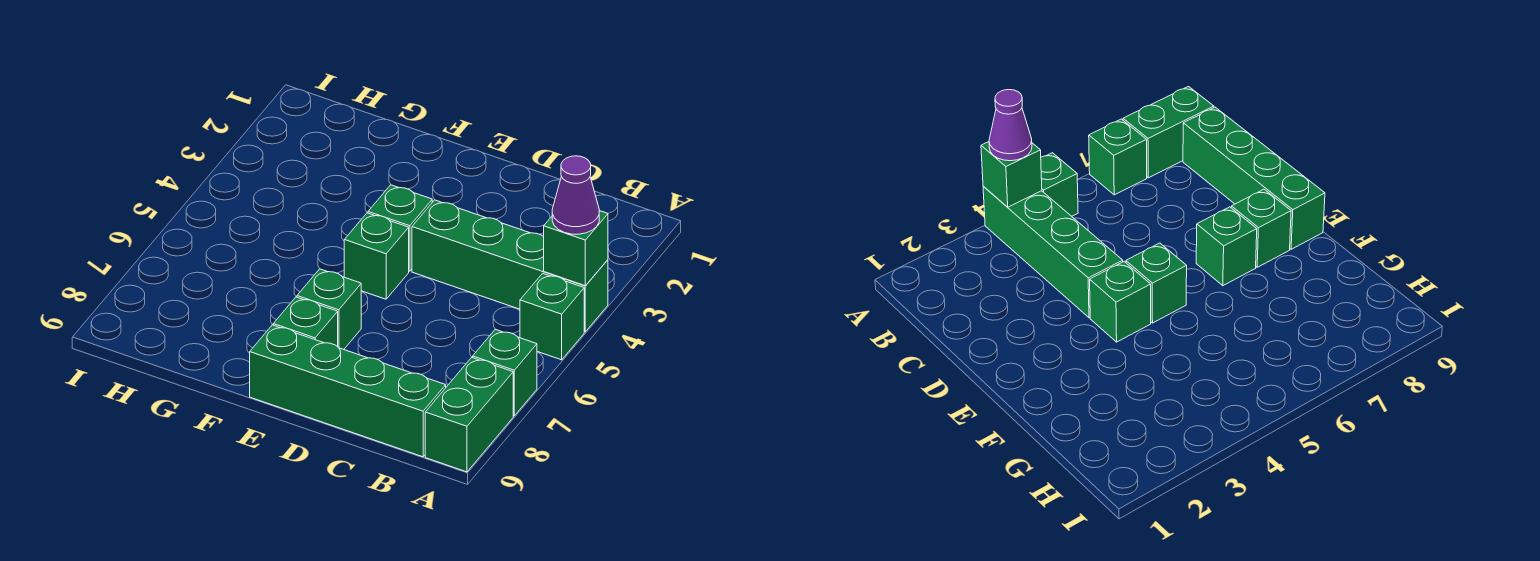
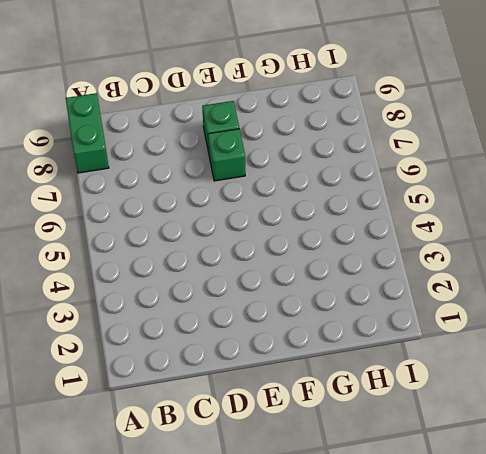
none -> green 1x4 brick [412,200,608,332]
none -> green 1x1 brick [520,273,584,360]

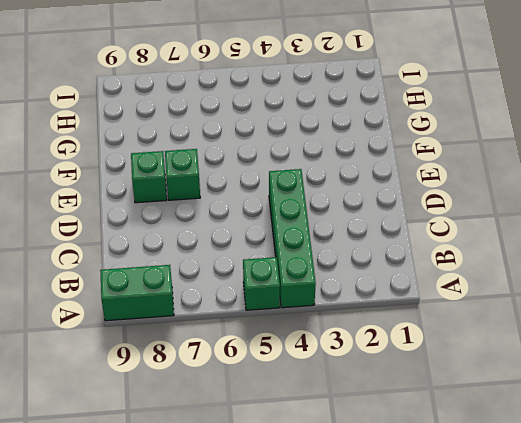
none -> green 1x1 brick [473,329,537,416]
none -> green 1x4 brick [250,325,446,457]

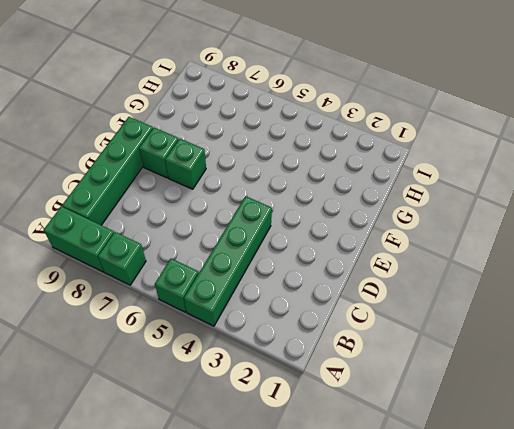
none -> green 1x1 brick [368,185,432,271]
none -> green 1x1 brick [344,213,409,299]

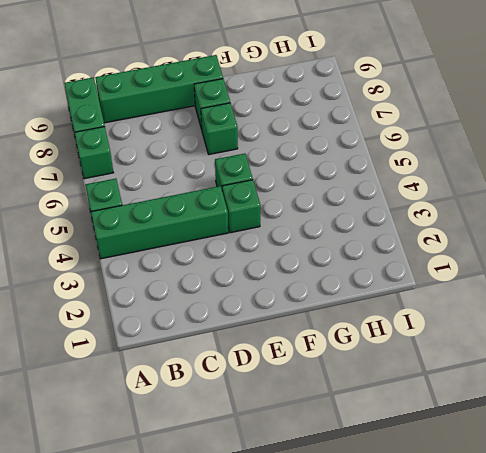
none -> green 1x1 brick [544,211,608,286]
none -> purple 1x1 cone [552,156,599,234]

